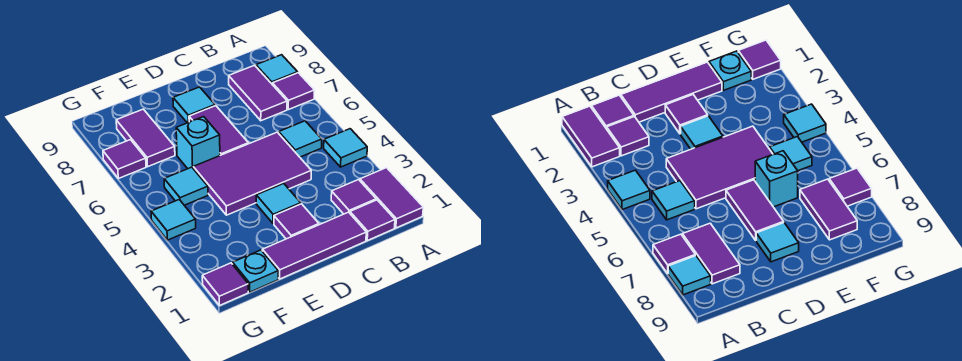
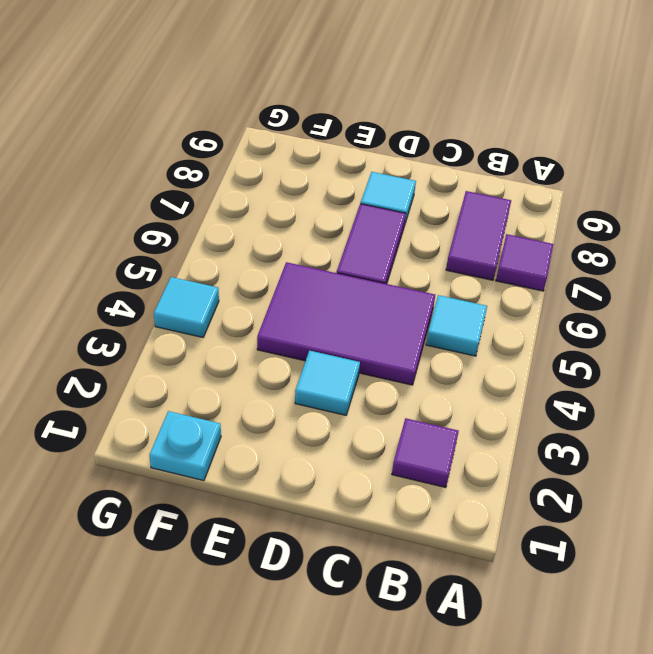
none -> purple 1x2 tile [360,168,423,228]
none -> cyan 1x1 tile [324,129,367,167]
none -> cyan 1x1 tile [256,55,298,84]

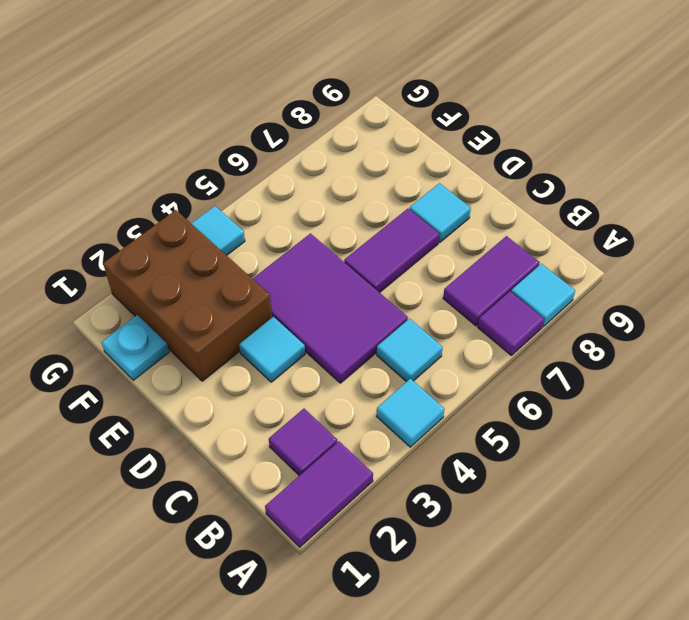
brown 2x3 brick [103,210,272,381] -> none
none -> purple 1x1 tile [350,200,395,241]
none -> purple 1x3 tile [262,212,366,279]
none -> purple 1x1 tile [274,204,319,239]

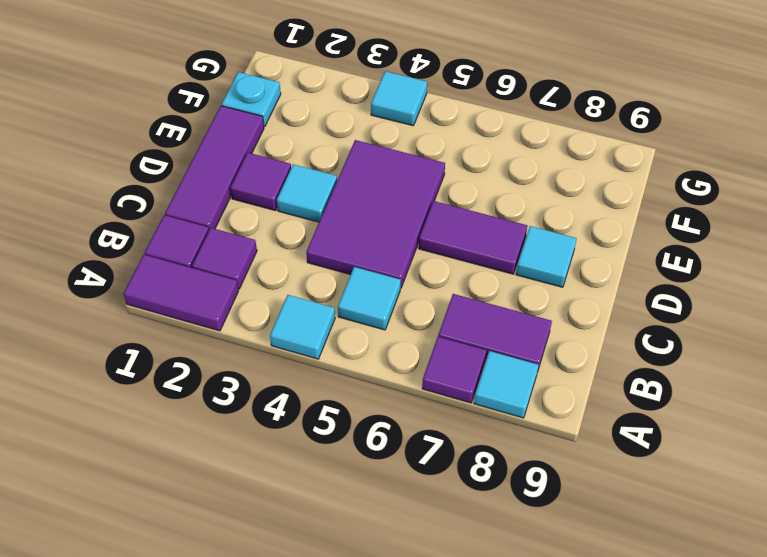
none -> cyan 1x1 brick [176,117,220,169]
none -> cyan 1x1 tile [164,167,208,205]
none -> purple 1x2 tile [116,109,175,167]

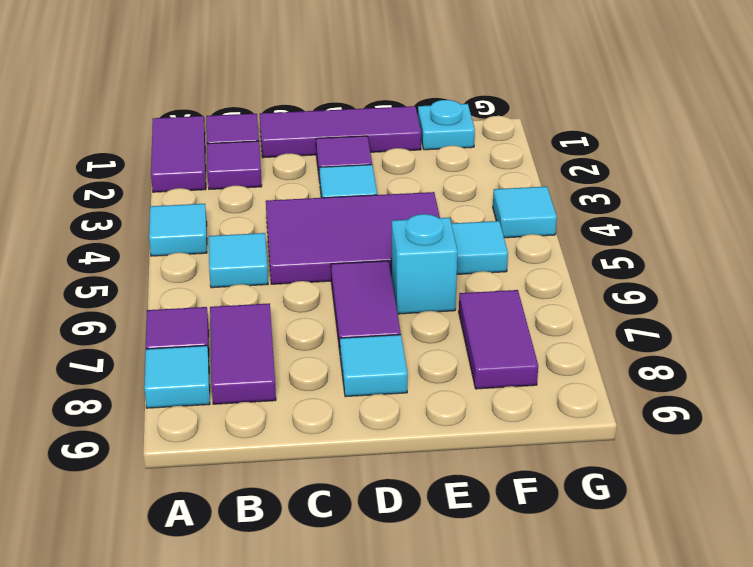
none -> purple 1x1 tile [202,263,248,306]
none -> purple 1x1 tile [103,140,146,179]

